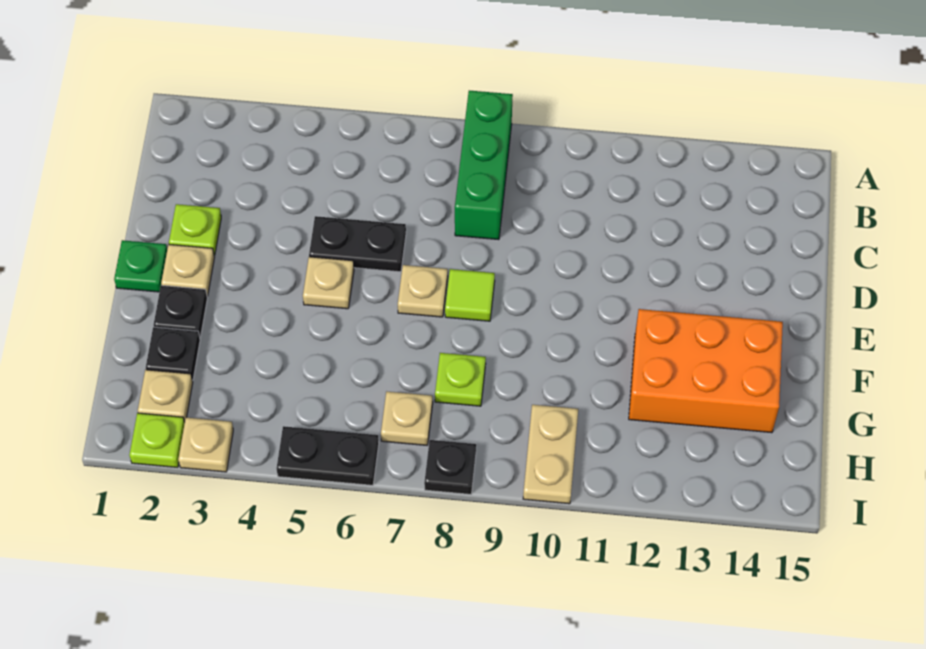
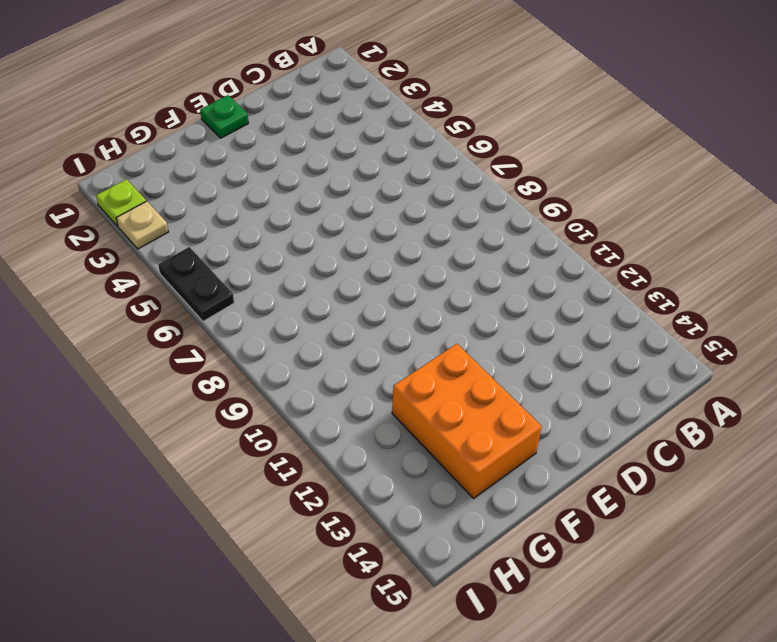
none -> green 1x3 brick [455,91,513,240]
none -> lime 1x1 plate [169,204,221,255]
none -> black 1x2 plate [309,216,406,272]

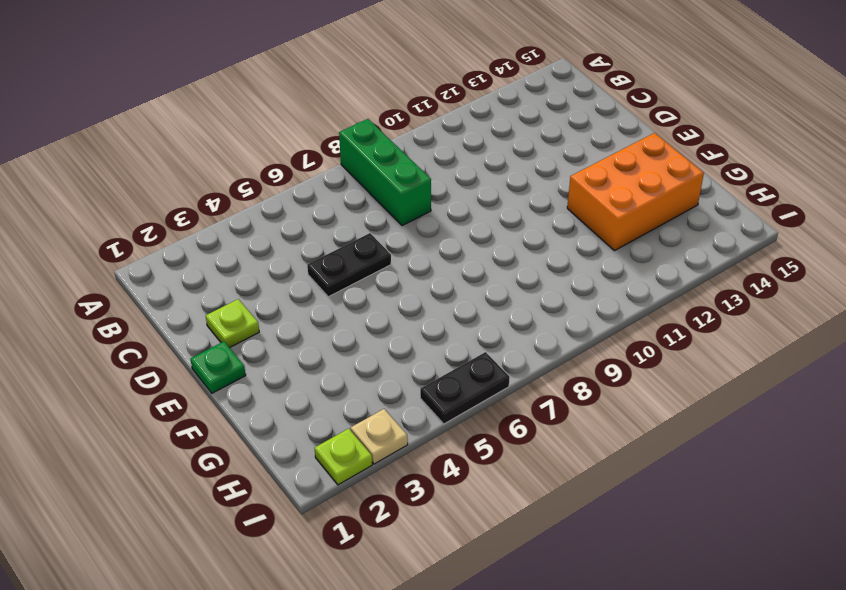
none -> tan 1x1 plate [161,245,214,296]
none -> tan 1x1 plate [303,257,354,309]
none -> tan 1x1 plate [398,265,448,317]

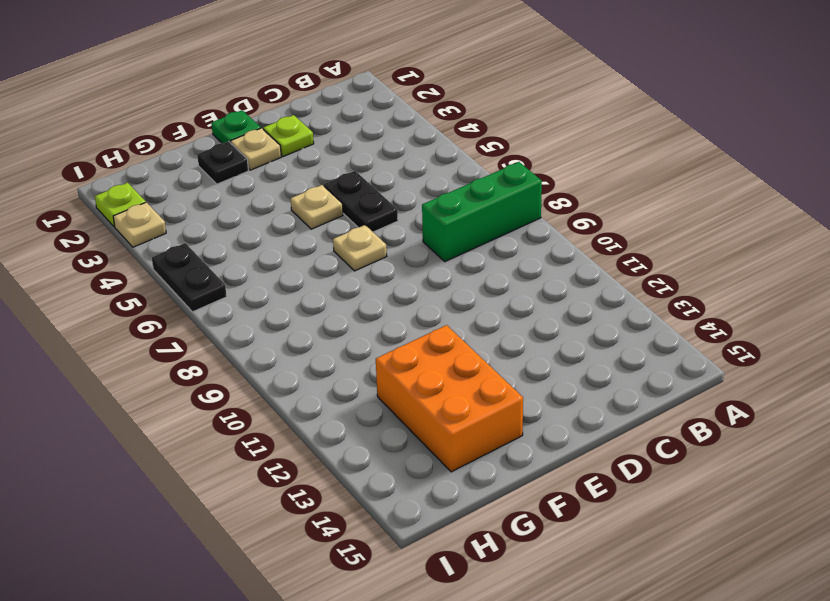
none -> lime 1x1 tile [445,269,495,321]
none -> black 1x1 plate [146,327,200,380]
none -> lime 1x1 plate [435,353,486,406]

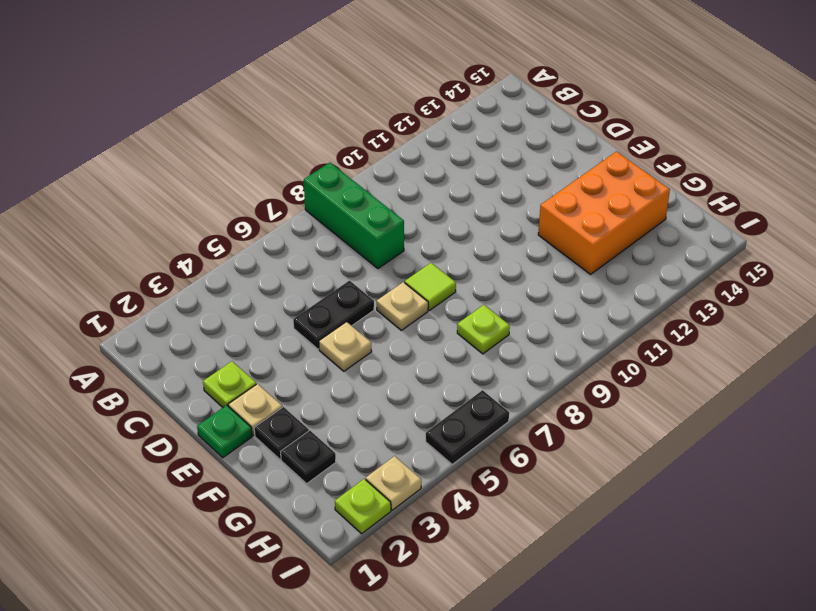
none -> tan 1x1 plate [138,370,193,422]
none -> tan 1x1 plate [381,392,433,445]
none -> tan 1x2 plate [523,405,578,504]

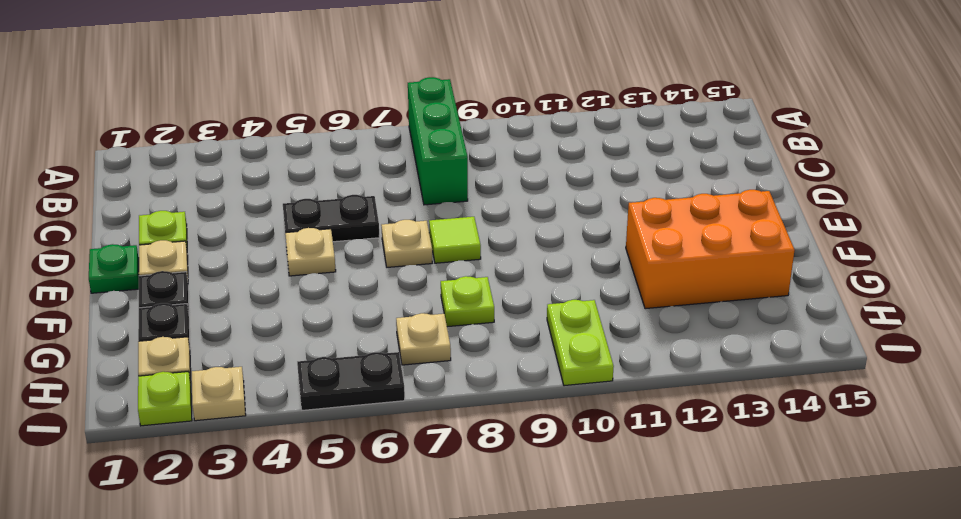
lime 1x2 plate [547,300,614,386] -> tan 1x2 plate [523,405,578,504]
none -> black 1x1 plate [424,440,476,494]

